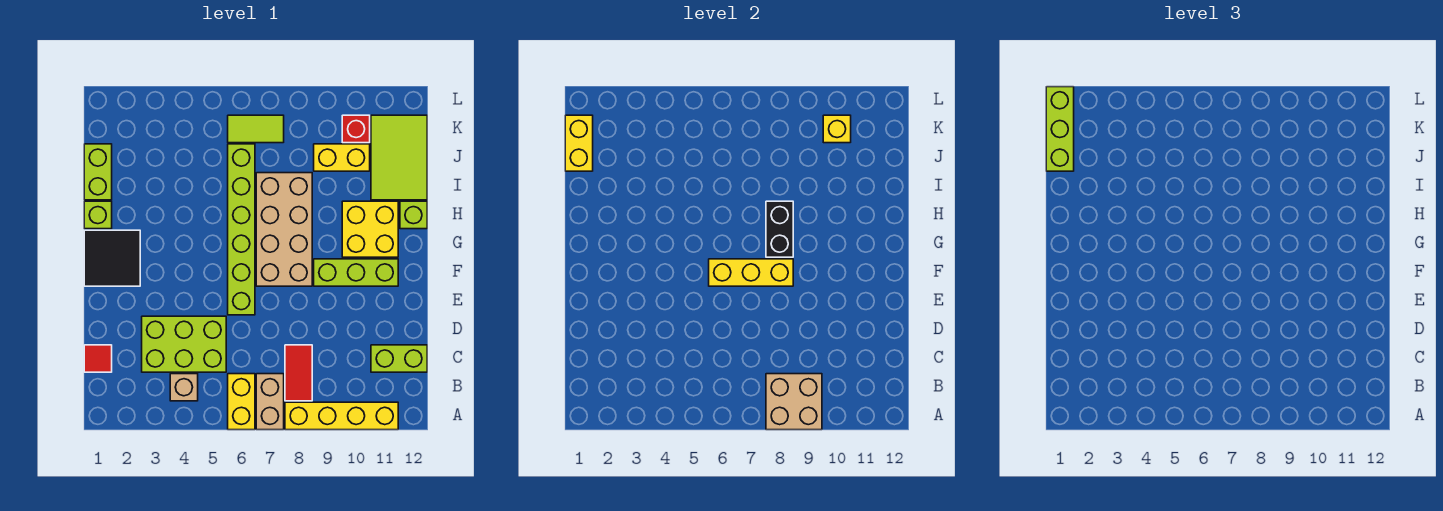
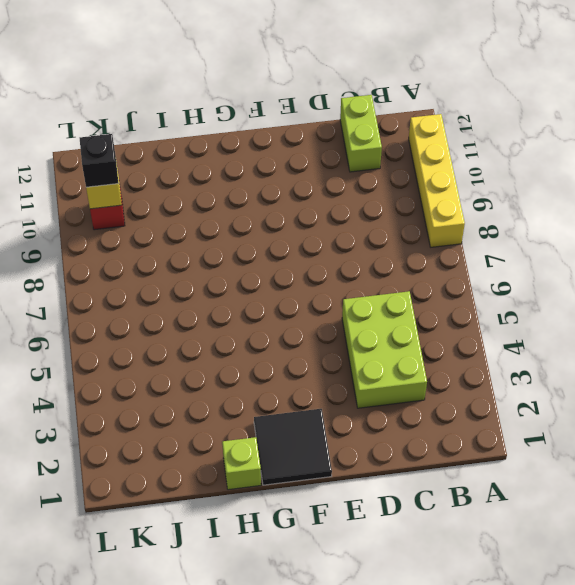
black 1x1 brick [80,134,119,187] -> none
none -> yellow 1x2 brick [228,374,255,430]
none -> tan 1x2 brick [256,374,284,430]
none -> tan 1x1 brick [170,374,198,401]

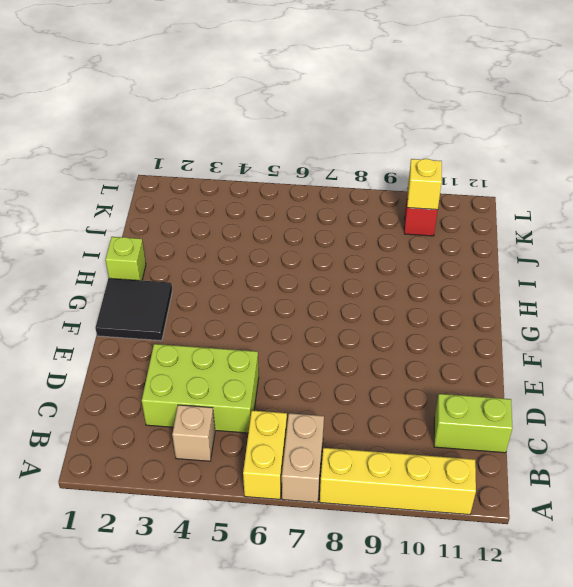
none -> red 1x2 tile [285,345,312,401]
none -> red 1x1 tile [84,345,112,372]
none -> lime 1x6 brick [228,144,255,315]

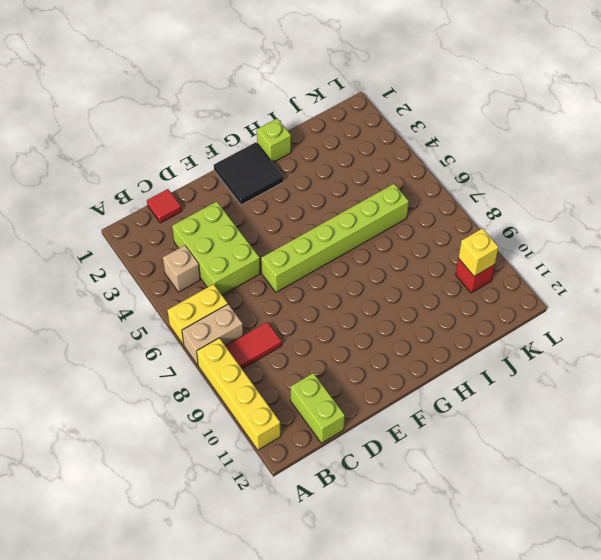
none -> tan 2x4 brick [256,173,312,286]
none -> lime 1x3 brick [314,259,398,286]
none -> yellow 2x2 brick [342,201,398,257]

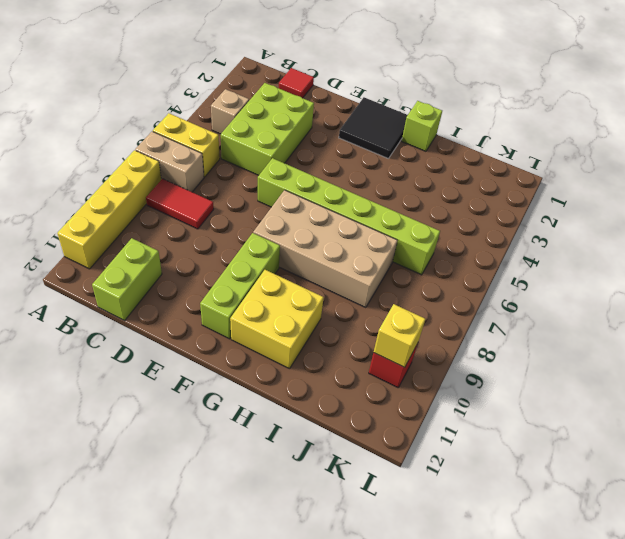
none -> lime 1x1 brick [400,201,427,229]
none -> lime 1x2 brick [84,144,112,200]
none -> lime 2x3 tile [371,115,427,200]

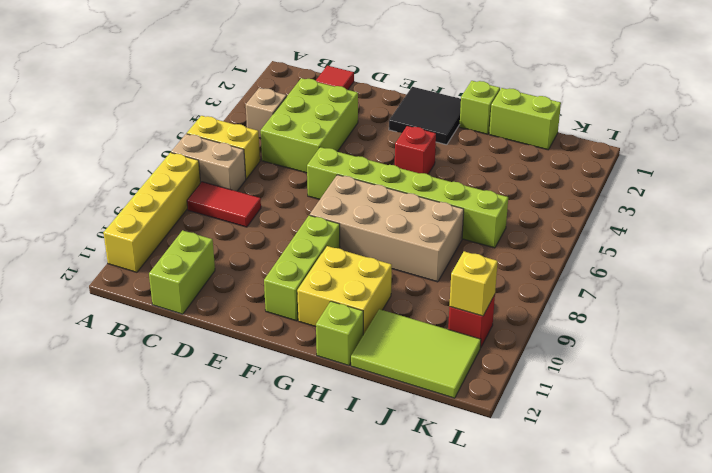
red 1x1 brick [395,126,436,174] -> none
none -> yellow 1x2 brick [314,144,370,171]
none -> lime 1x2 tile [228,115,284,143]
none -> tan 2x2 brick [766,374,822,430]

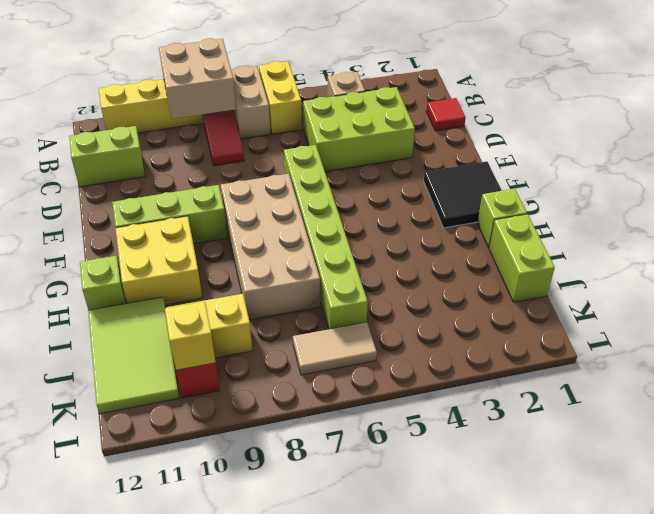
tan 1x2 tile [293,322,377,375] -> lime 1x2 tile [228,115,284,143]
none -> yellow 1x3 brick [709,259,793,286]
none -> black 1x2 brick [766,201,793,257]
none -> yellow 1x2 brick [565,115,593,171]

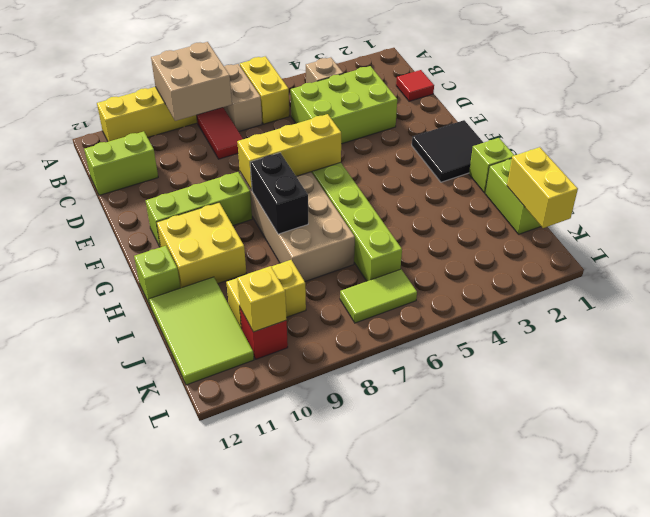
none -> lime 1x3 brick [1046,87,1074,171]

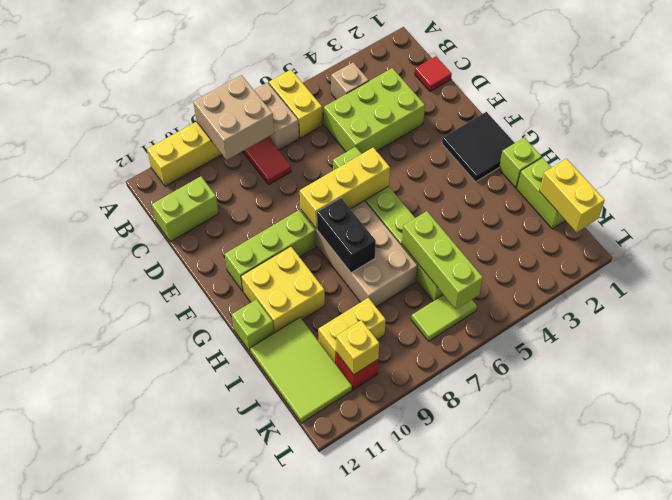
lime 1x3 brick [402,211,483,309] -> lime 1x3 brick moved to [1046,87,1074,171]

